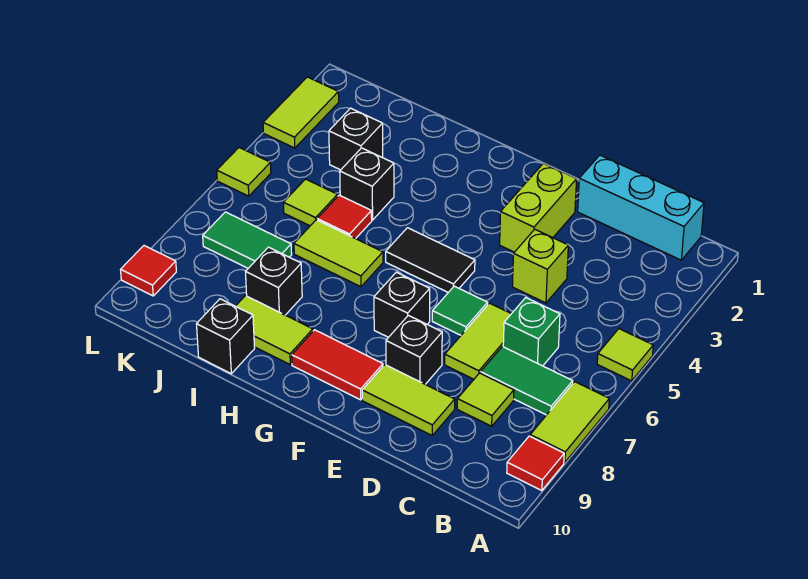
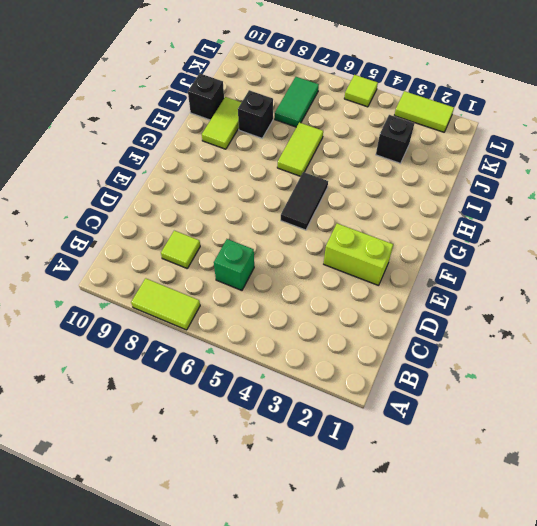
none -> lime 1x1 tile [597,329,653,381]
none -> red 1x1 tile [507,436,564,491]
none -> cyan 1x3 brick [578,155,704,260]

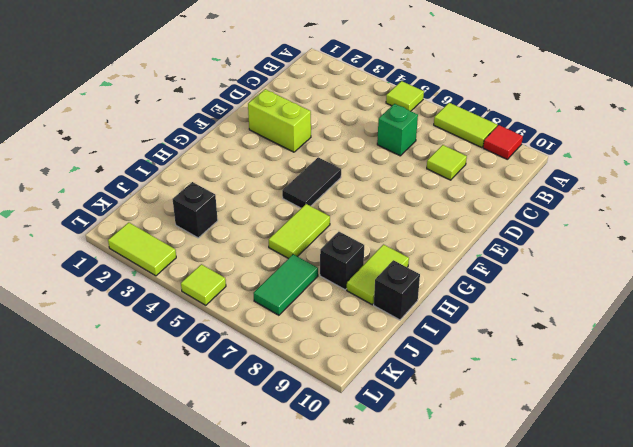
none -> cyan 1x3 brick [578,155,704,260]
none -> green 1x2 tile [481,347,573,415]
none -> lime 1x1 brick [512,229,568,303]

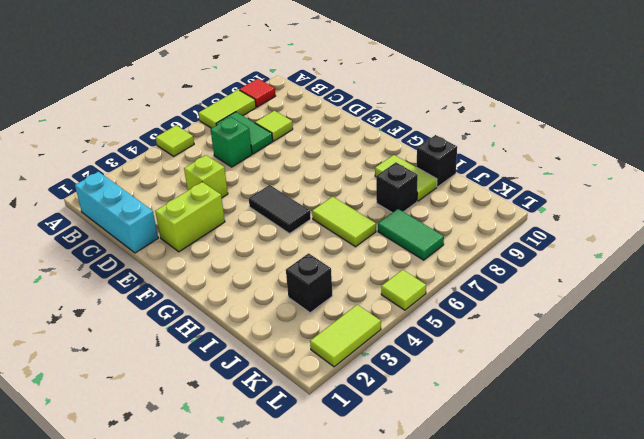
none -> lime 1x2 tile [445,303,511,379]
none -> lime 1x2 tile [362,365,455,435]
none -> green 1x1 tile [432,286,488,335]

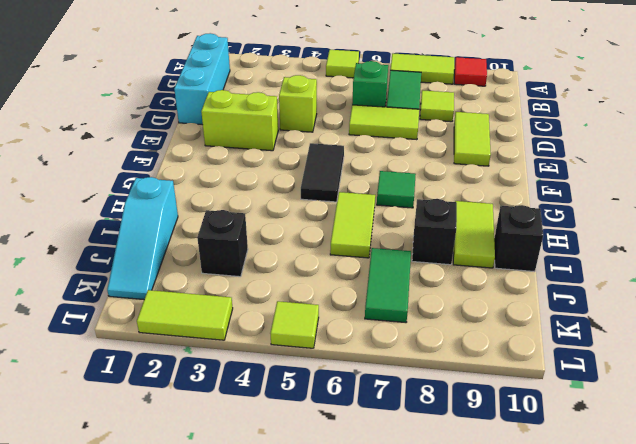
green 1x1 tile [377,171,416,208] -> green 1x1 tile moved to [432,286,488,335]
cyan 1x3 slope [107,177,178,299] -> none
none -> black 1x1 brick [386,315,442,384]
none -> black 1x1 brick [374,272,430,337]
none -> red 1x2 tile [292,330,383,400]

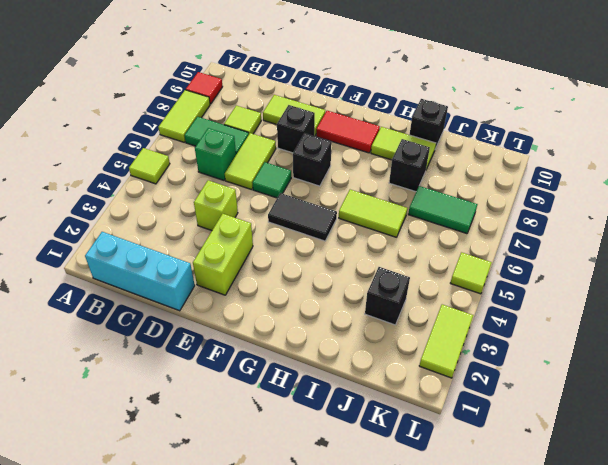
none -> black 1x1 brick [340,148,394,220]
none -> red 1x1 tile [317,195,372,239]
none -> lime 1x1 tile [283,179,338,226]

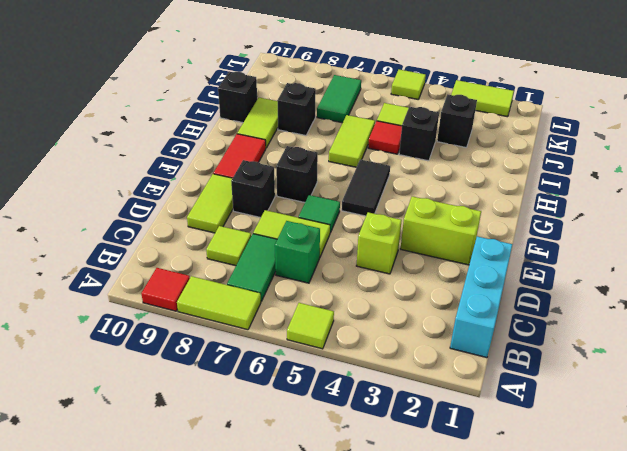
none -> red 1x1 tile [121,246,176,296]

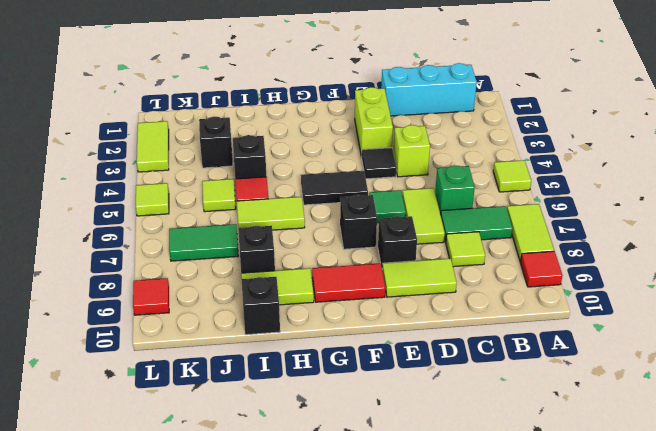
black 1x1 tile [362,148,396,179] -> none

